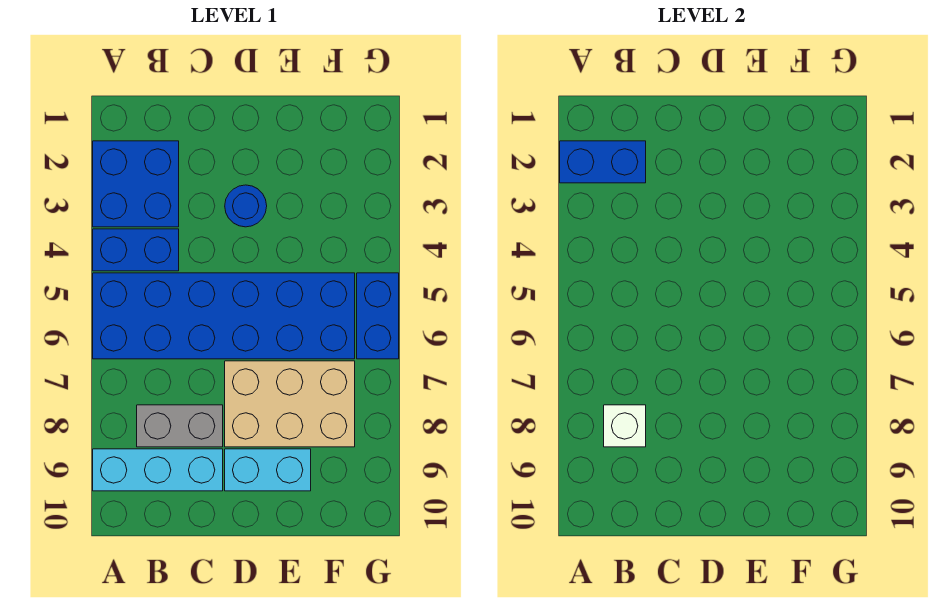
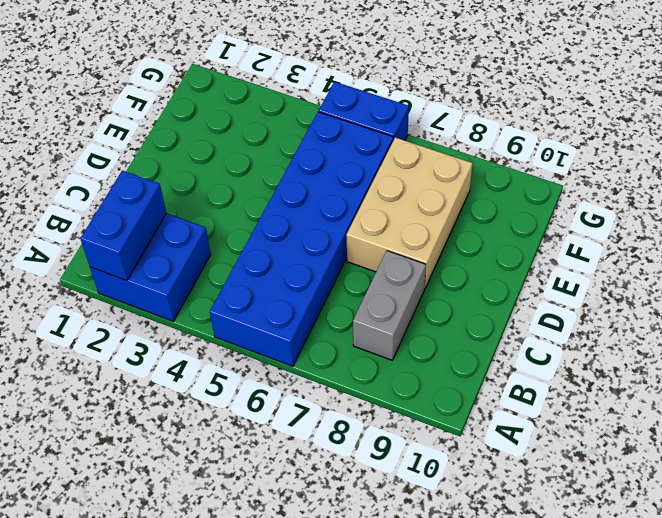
none -> blue 1x2 brick [93,229,179,271]
none -> cyan 1x3 brick [93,449,223,491]

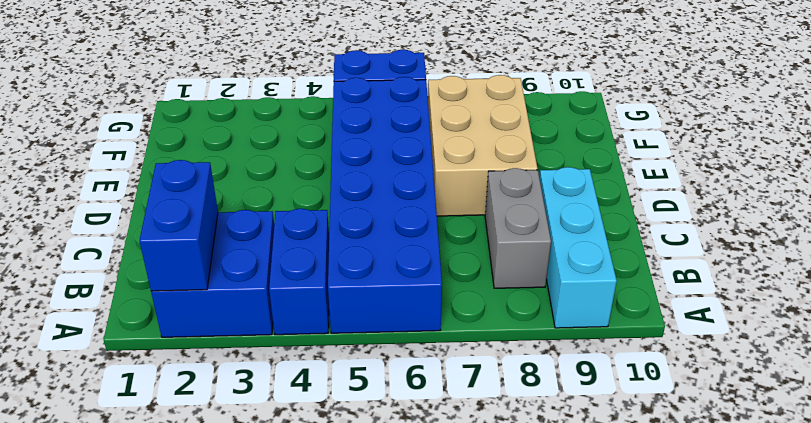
none -> blue 1x1 round brick [225,185,267,227]
none -> cyan 1x2 brick [225,449,311,491]

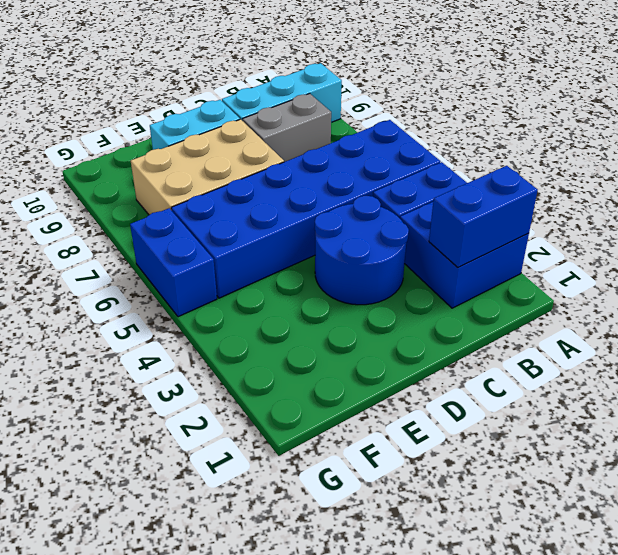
blue 2x2 round brick [315,196,409,305] -> blue 1x1 round brick [225,185,267,227]
none -> white 1x1 brick [604,405,646,447]

